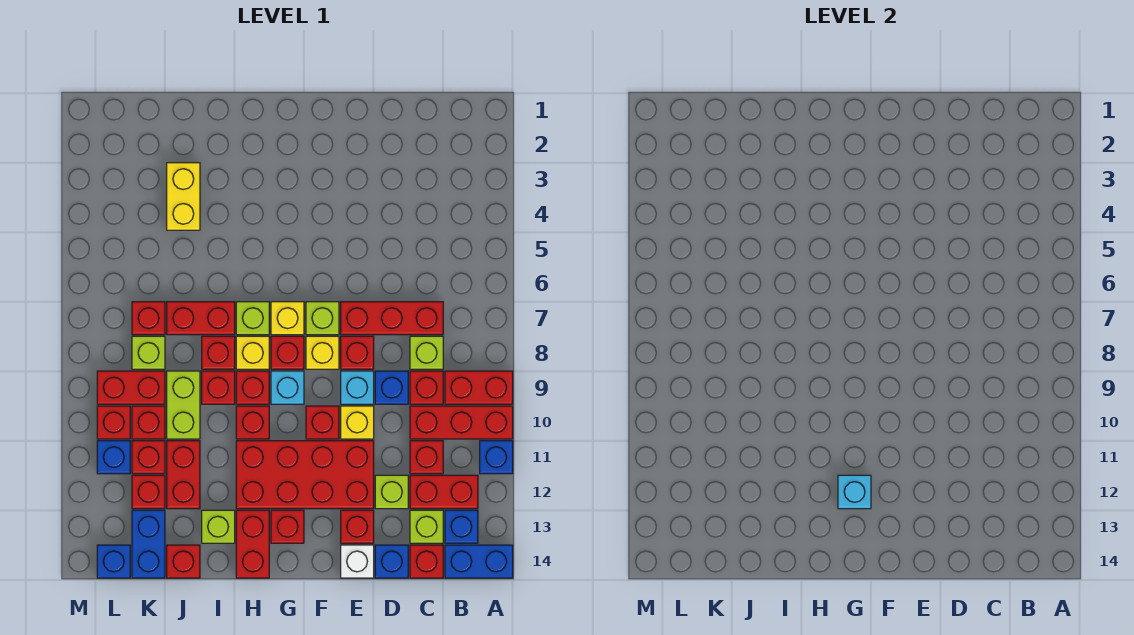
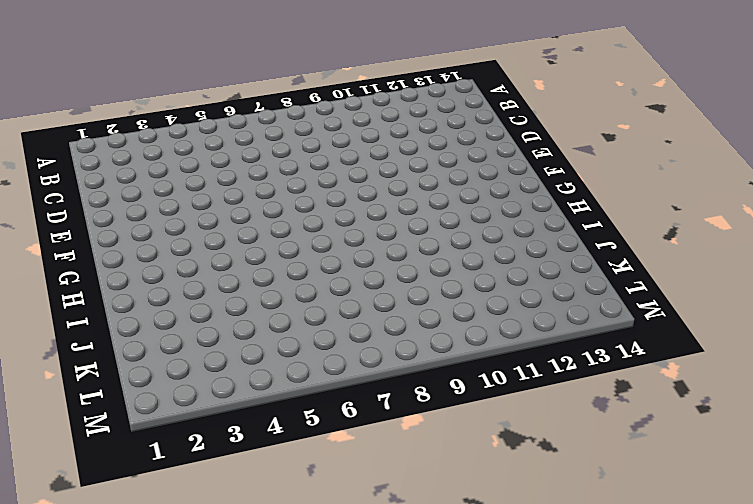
none -> red 1x2 brick [445,371,513,404]
none -> red 1x3 brick [410,406,513,439]
none -> blue 1x1 brick [480,441,513,474]
none -> blue 1x2 brick [445,545,513,578]

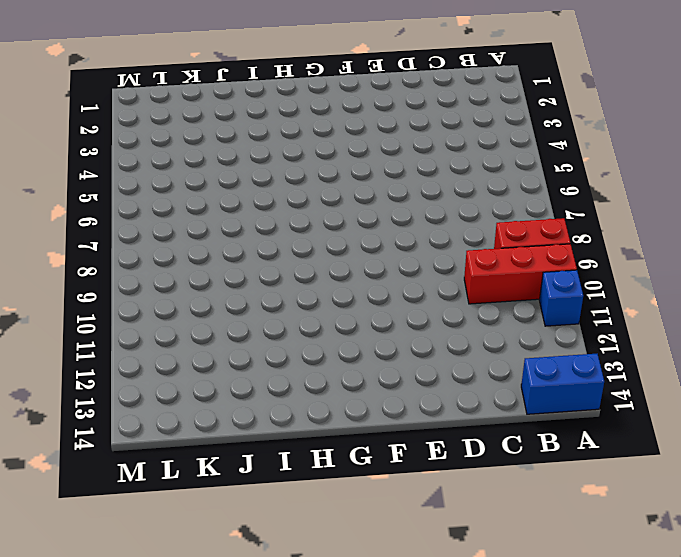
none -> red 1x2 brick [410,475,478,509]
none -> blue 1x1 brick [445,510,478,543]
none -> red 1x3 brick [341,302,443,335]
none -> lime 1x1 brick [410,336,443,369]

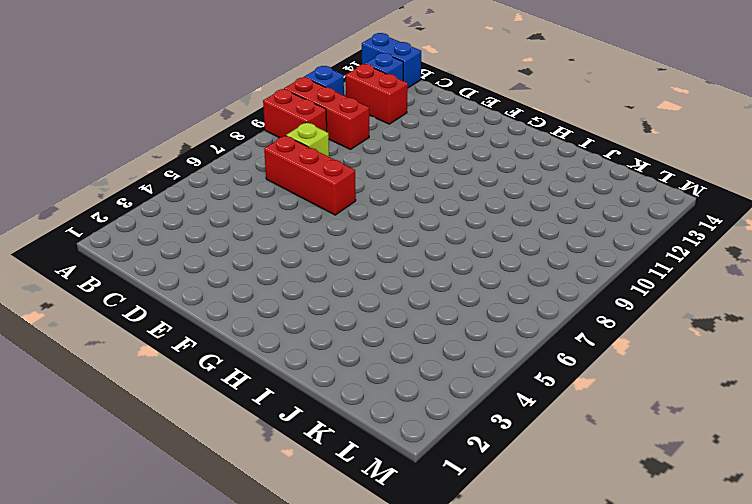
none -> red 1x1 brick [410,371,443,404]
none -> red 1x1 brick [410,441,443,474]
none -> lime 1x1 brick [410,510,443,543]
none -> red 1x1 brick [410,545,443,578]

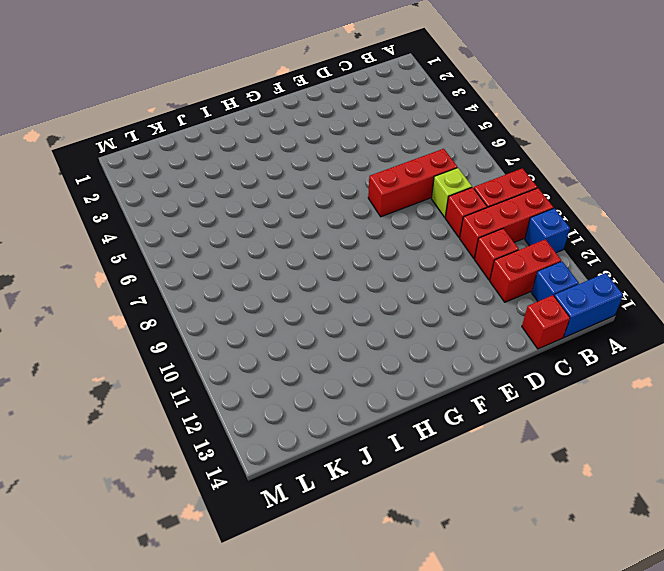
none -> lime 1x1 brick [410,510,443,543]
none -> blue 1x1 brick [375,371,408,404]
none -> lime 1x1 brick [375,475,408,509]
none -> blue 1x1 brick [375,545,408,578]

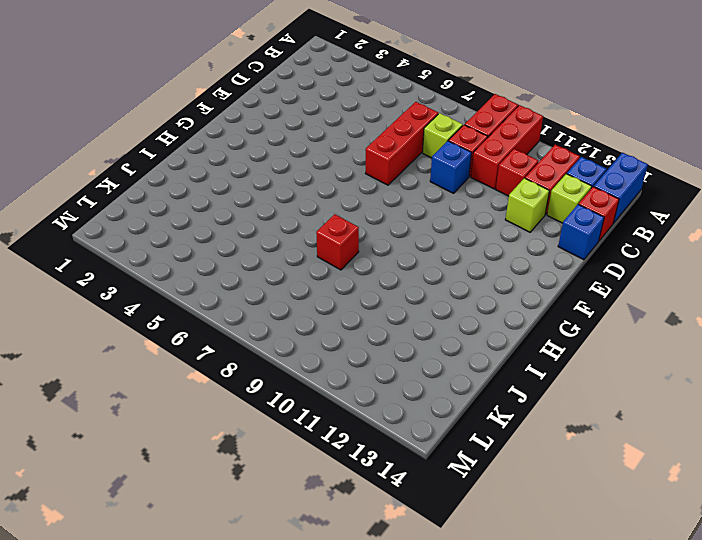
none -> blue 1x1 brick [480,441,513,474]
none -> red 1x1 brick [341,336,374,369]
none -> cyan 1x1 brick [341,371,374,404]
none -> yellow 1x1 brick [341,406,374,439]

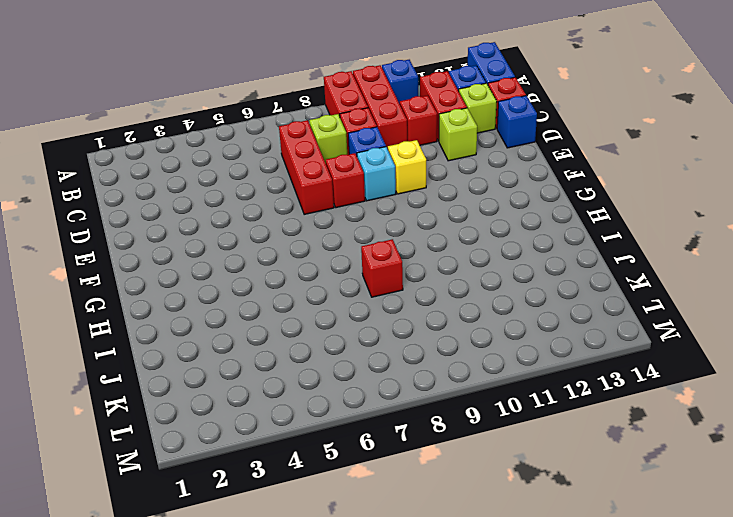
none -> red 2x4 brick [236,441,374,509]
none -> red 1x1 brick [341,510,374,543]
none -> white 1x1 brick [341,545,374,578]
none -> lime 1x1 brick [306,302,339,335]

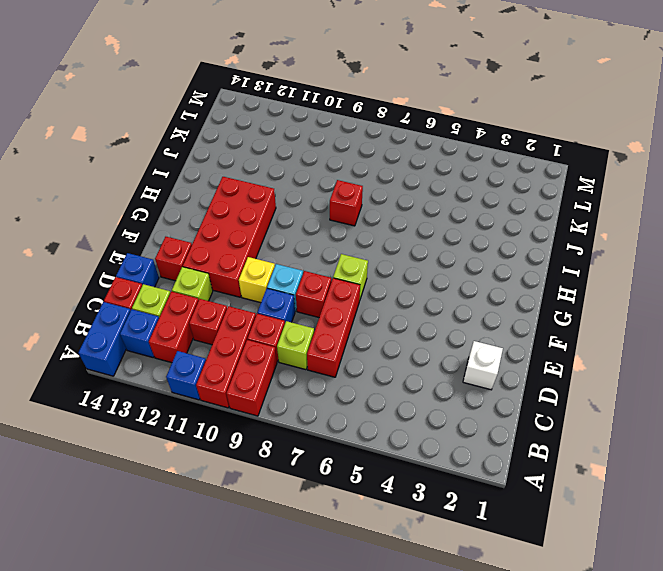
white 1x1 brick [463,341,503,390] -> white 1x1 brick moved to [341,545,374,578]
none -> yellow 1x1 brick [306,336,339,369]
none -> red 1x1 brick [306,406,339,439]
none -> yellow 1x1 brick [271,302,304,335]
none -> red 1x1 brick [271,336,304,369]

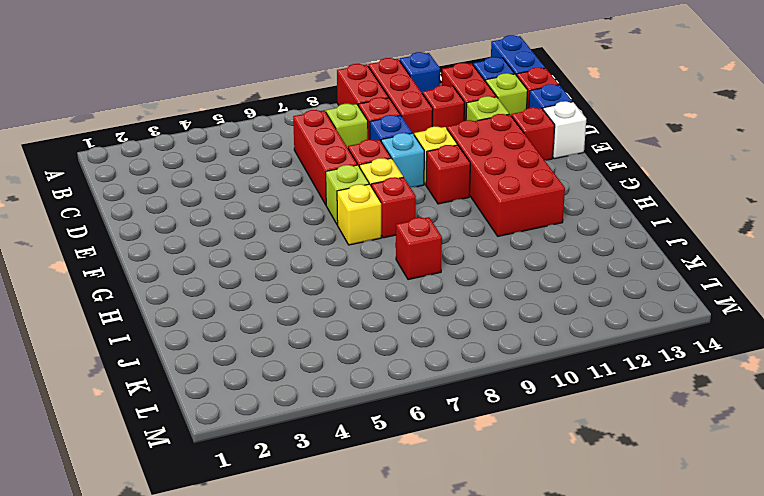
none -> cyan 1x1 brick [271,371,304,404]
none -> red 1x1 brick [271,510,304,543]
none -> lime 1x1 brick [236,302,269,335]
none -> yellow 1x1 brick [236,336,269,369]

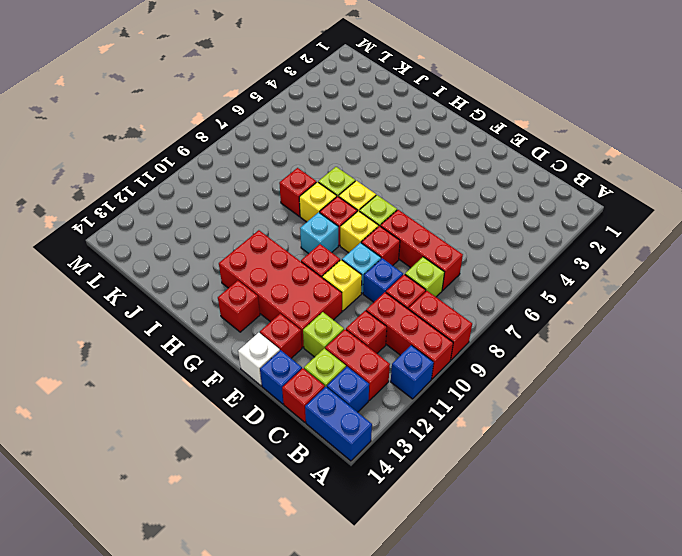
none -> red 1x1 brick [236,371,269,404]
none -> red 1x1 brick [236,406,269,439]
none -> red 1x2 brick [236,510,269,578]
none -> red 1x2 brick [167,302,235,335]

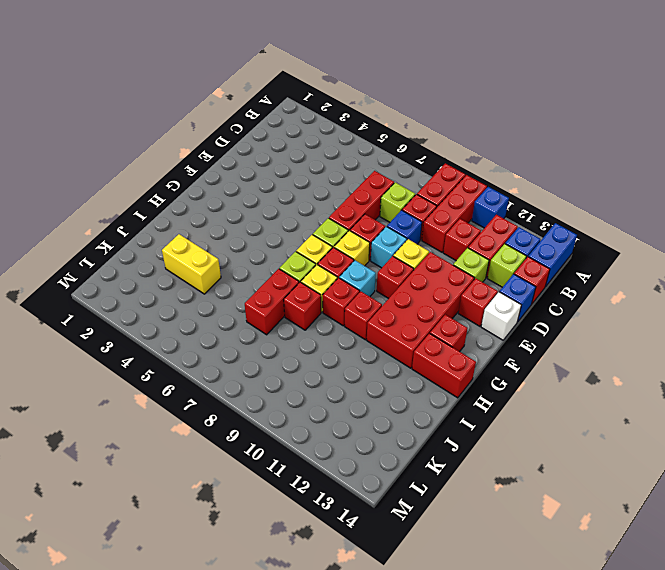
none -> red 1x1 brick [202,371,235,404]
none -> lime 1x1 brick [202,510,235,543]
none -> lime 1x2 brick [167,371,200,439]
none -> red 1x2 brick [167,441,200,509]

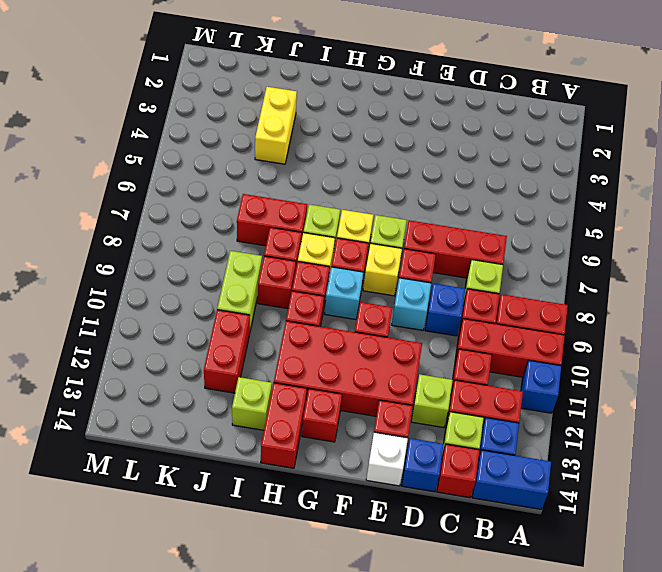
none -> yellow 1x1 brick [341,406,374,439]
none -> red 1x1 brick [167,545,200,578]
none -> red 1x1 brick [132,302,165,335]
none -> lime 1x1 brick [132,336,165,369]

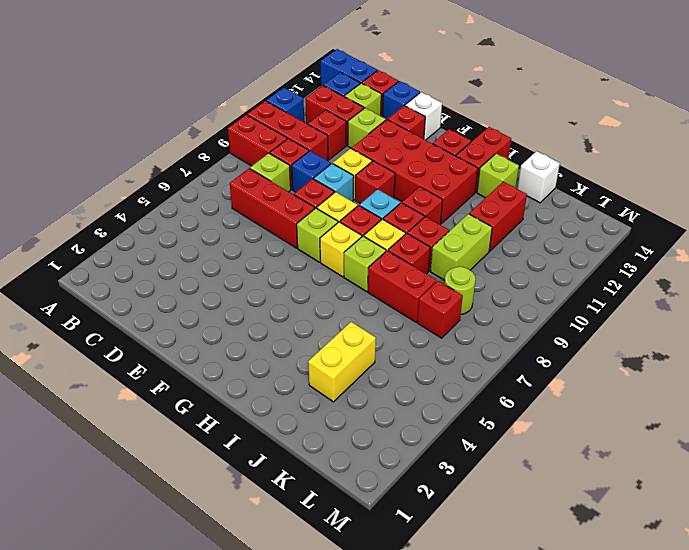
white 1x1 brick [518,151,560,203] -> red 1x1 brick [167,545,200,578]
lime 1x1 round brick [444,267,476,314] -> lime 1x1 brick [132,336,165,369]
none -> red 1x2 brick [97,371,165,404]
none -> red 1x1 brick [132,406,165,439]
none -> red 1x1 brick [132,441,165,474]
none -> red 1x1 brick [132,475,165,509]

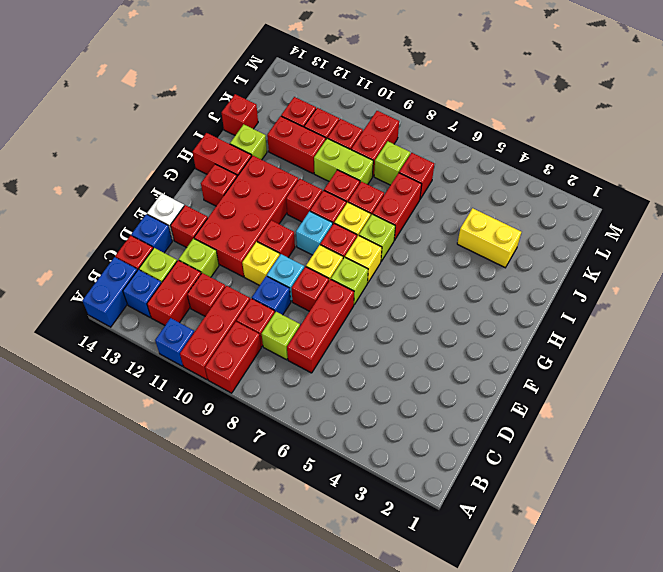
none -> blue 1x2 brick [132,510,165,578]
none -> red 1x1 brick [97,406,130,439]
none -> blue 1x1 brick [97,441,130,474]
none -> blue 1x1 brick [97,545,130,578]

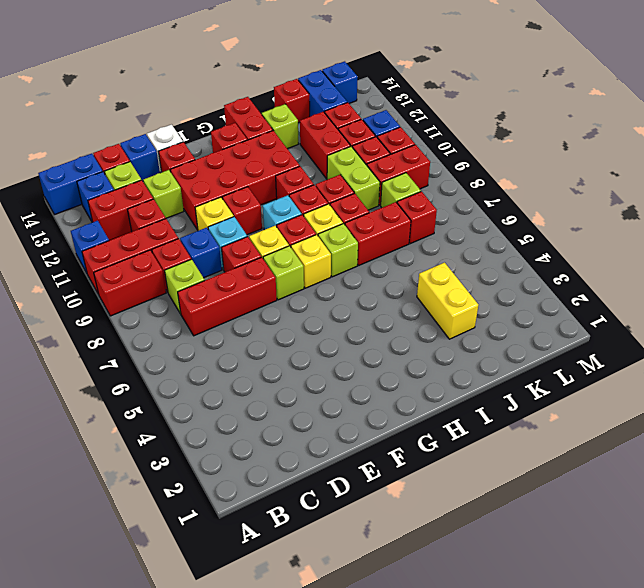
none -> cyan 1x1 brick [838,475,871,509]

